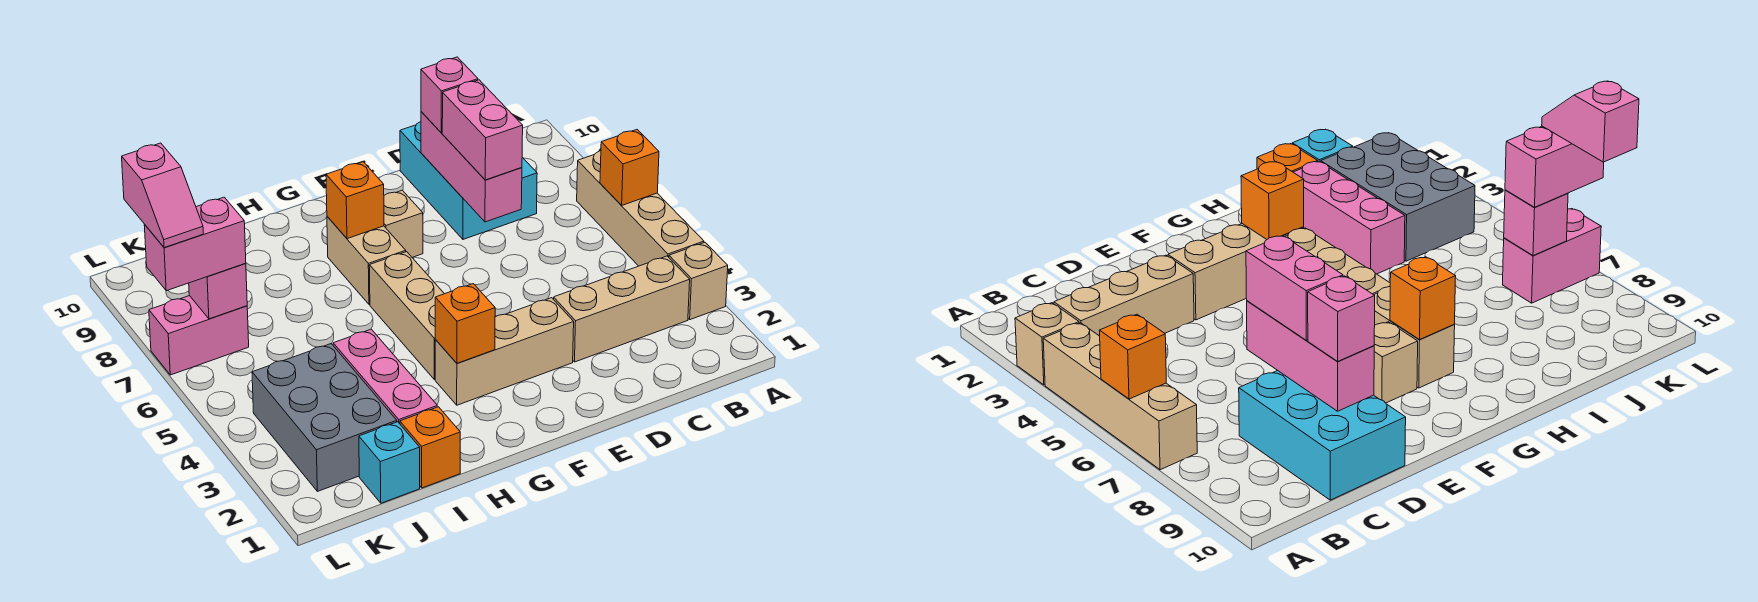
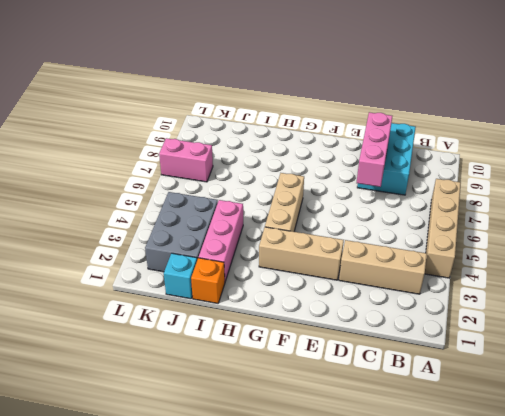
none -> tan 1x1 brick [669,243,728,320]
none -> tan 1x1 brick [384,190,423,257]
none -> tan 1x2 brick [327,217,406,304]

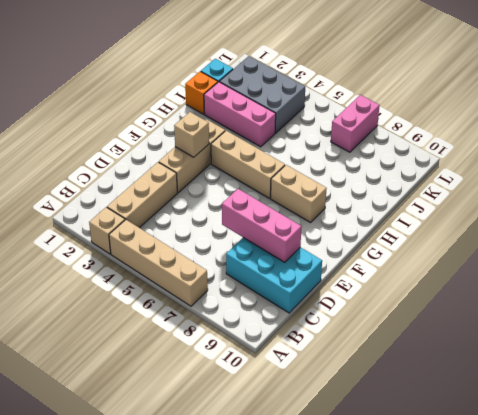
tan 1x1 brick [174,112,209,157] -> tan 1x1 brick moved to [384,190,423,257]
none -> orange 1x1 brick [600,130,659,205]
none -> orange 1x1 brick [435,284,495,363]
none -> orange 1x1 brick [326,162,384,239]

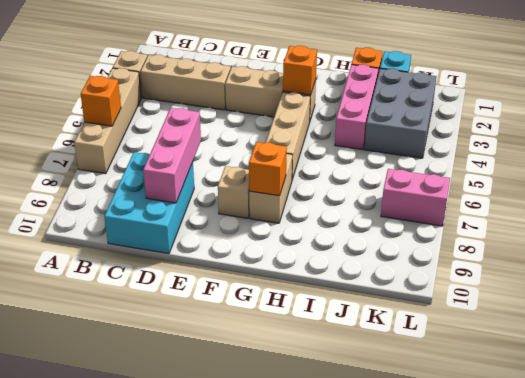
none -> pink 1x1 brick [189,263,247,319]
none -> pink 1x2 brick [442,80,523,180]
none -> pink 1x1 brick [421,57,478,133]

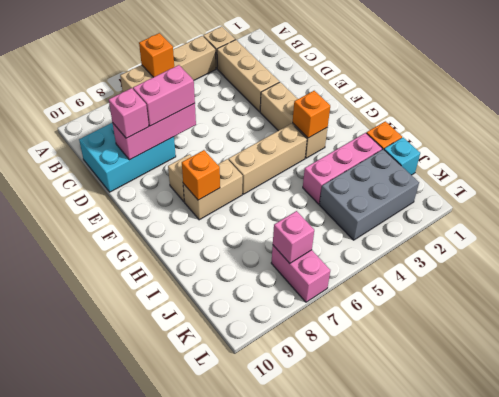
none -> pink 1x2 brick [144,197,246,291]
none -> pink 1x2 slope [122,143,203,248]

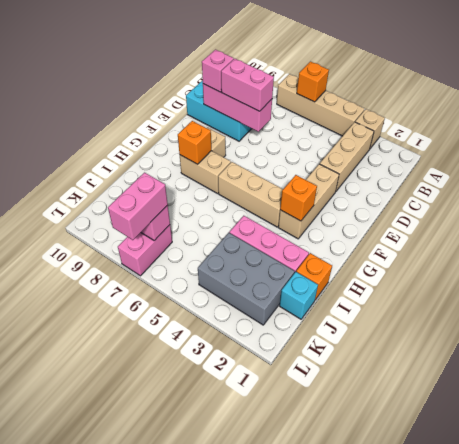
none -> pink 1x2 slope [122,143,203,248]

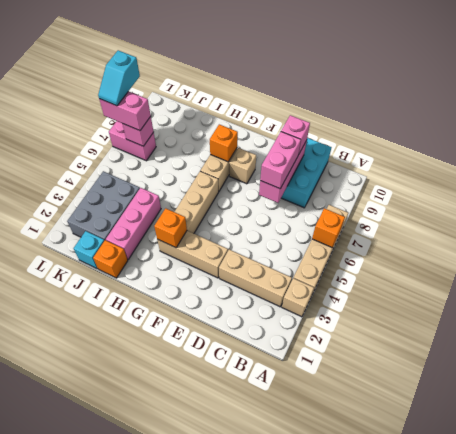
cyan 1x2 slope [98,50,140,106] -> pink 1x2 slope [122,143,203,248]

